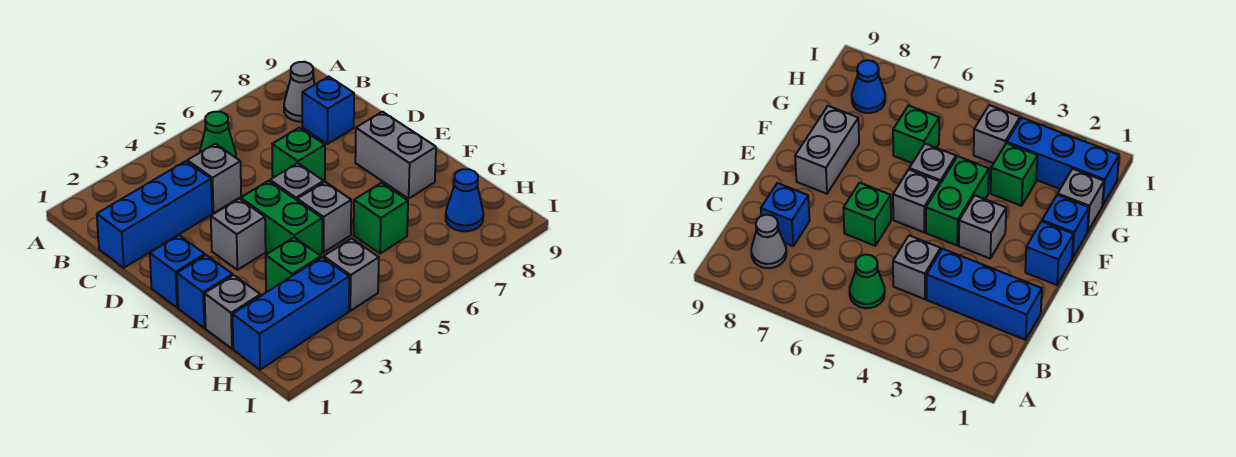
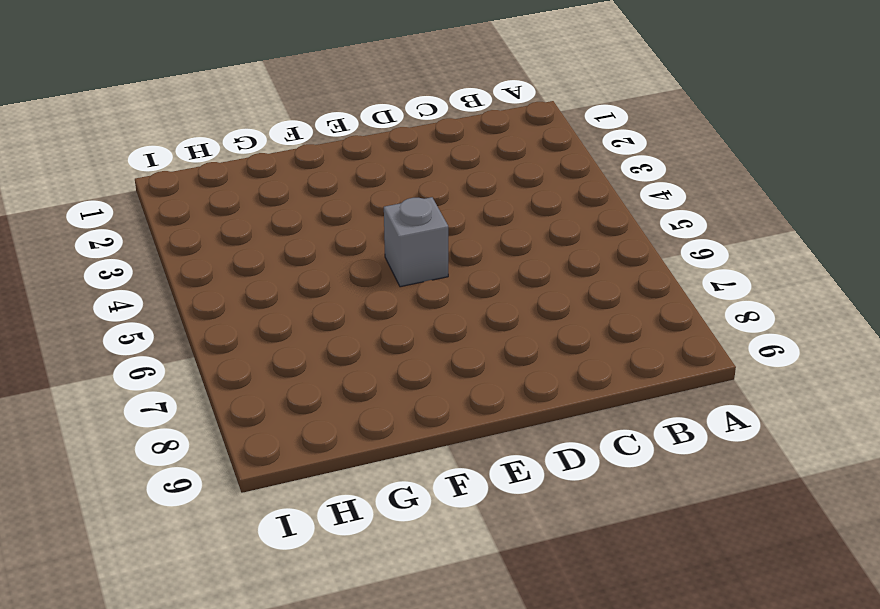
none -> green 1x1 cone [200,112,236,158]
none -> grey 1x1 cone [284,62,315,122]
none -> blue 1x3 brick [97,161,212,268]

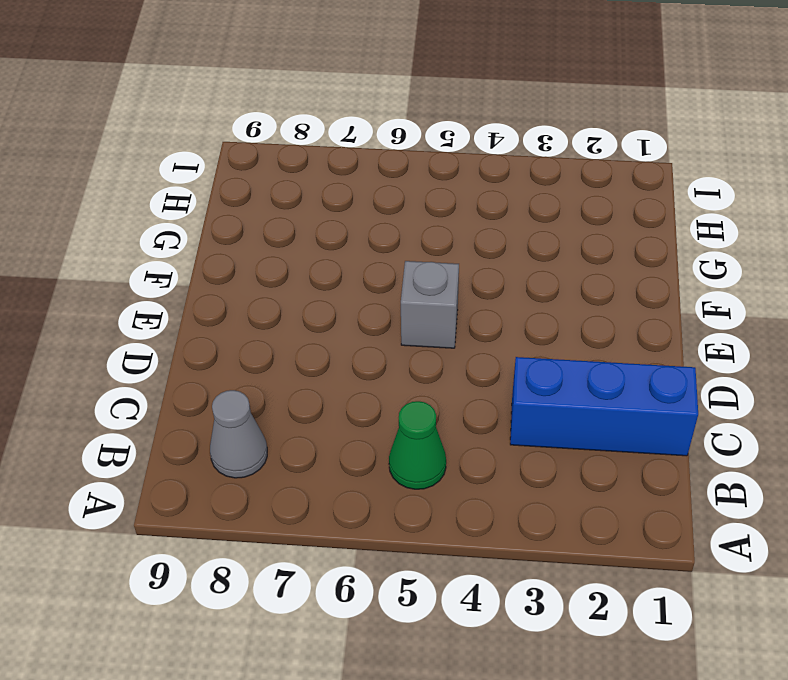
none -> grey 1x1 brick [187,144,241,213]
none -> blue 1x1 brick [302,77,354,144]
none -> green 1x1 brick [272,128,325,181]

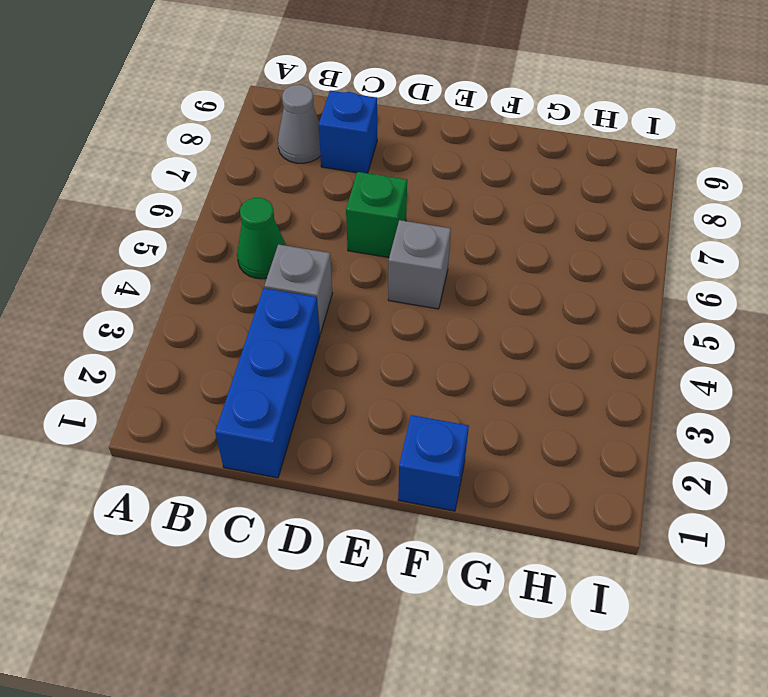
none -> blue 1x1 brick [150,235,205,308]
none -> grey 1x1 brick [211,199,266,270]
none -> green 1x2 brick [241,181,322,255]

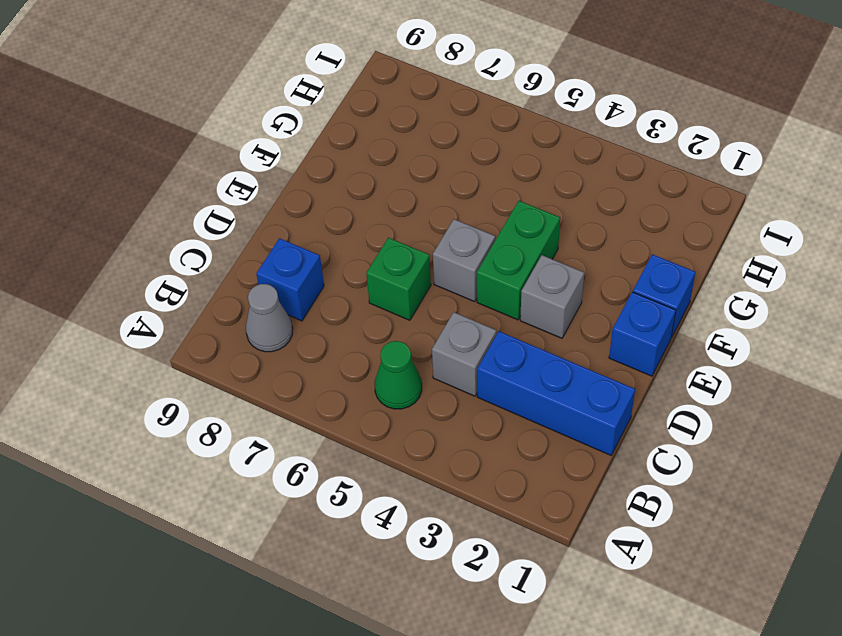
none -> grey 1x2 brick [355,112,436,199]
none -> grey 1x1 brick [297,182,351,253]
none -> grey 1x1 brick [205,275,260,349]

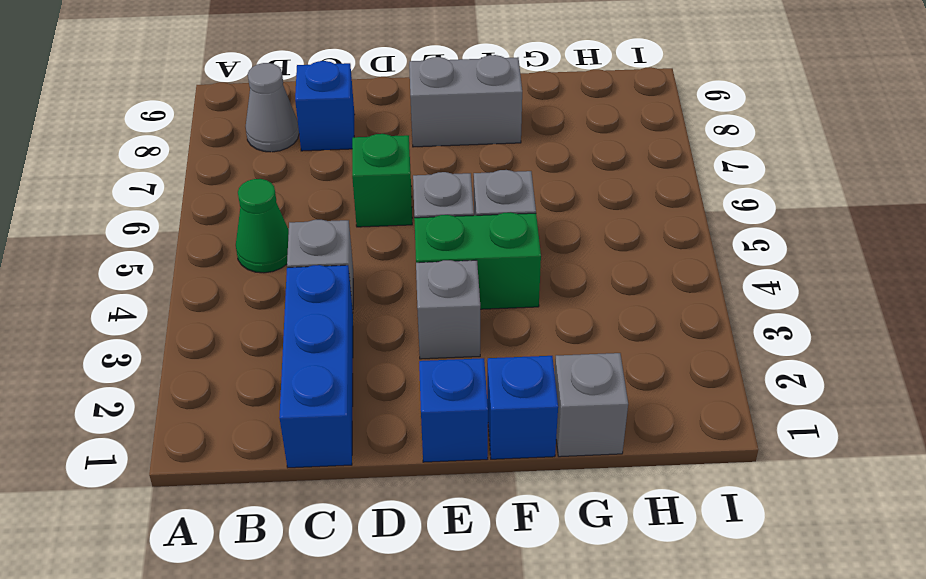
none -> green 1x1 brick [266,238,321,292]
none -> green 1x1 brick [354,183,408,254]
none -> blue 1x3 brick [232,257,349,370]

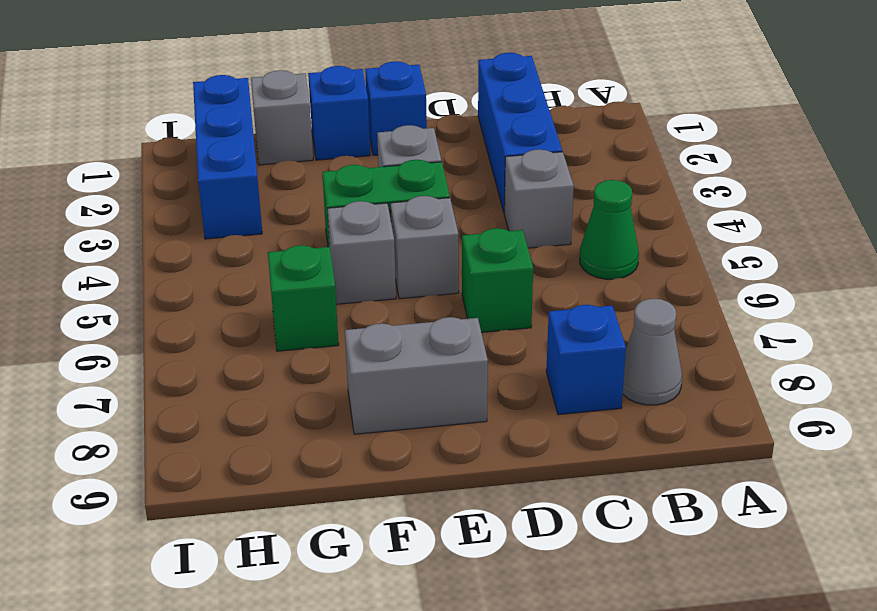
none -> green 1x1 brick [266,238,321,292]
none -> grey 1x1 brick [324,238,379,311]
none -> blue 1x1 cone [446,169,483,231]

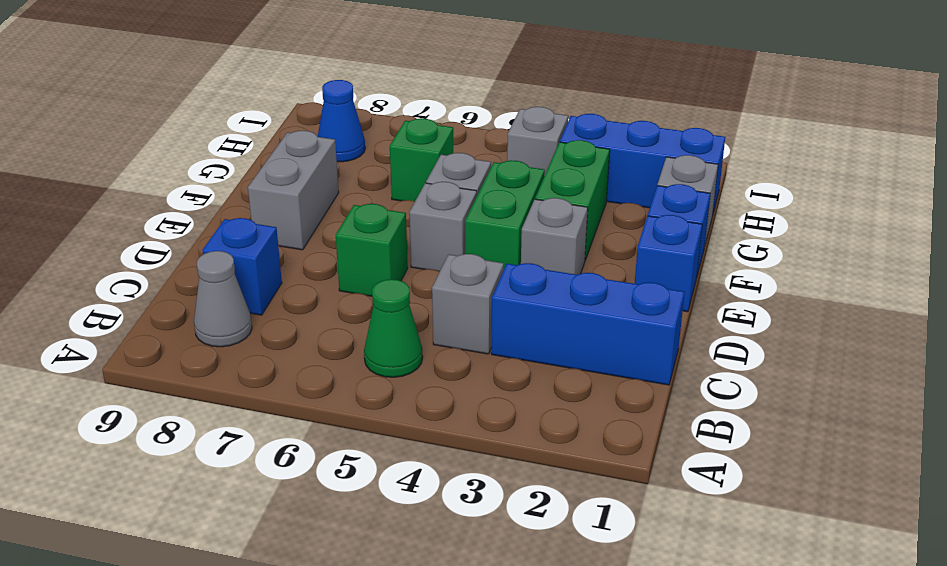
green 1x2 brick [535,140,610,260] -> green 1x1 brick [266,238,321,292]

